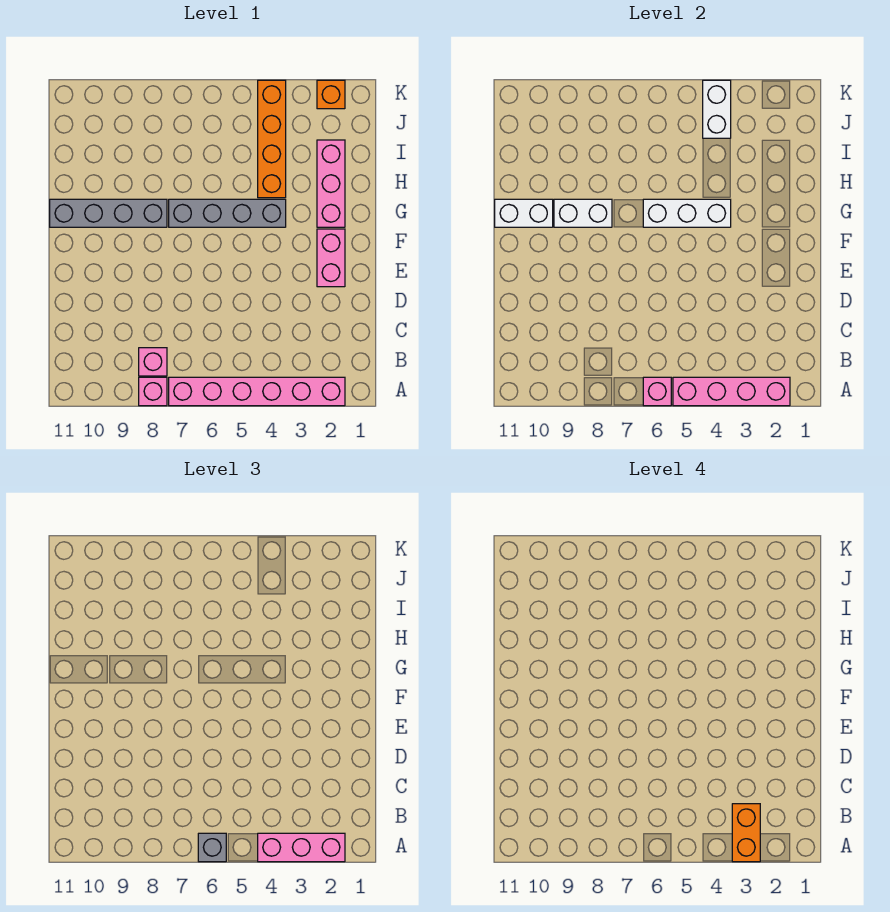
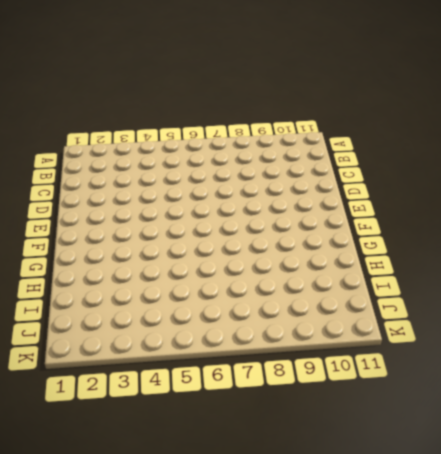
none -> pink 1x6 brick [169,377,345,406]
none -> pink 1x1 brick [139,377,167,406]
none -> pink 1x1 brick [139,348,167,376]

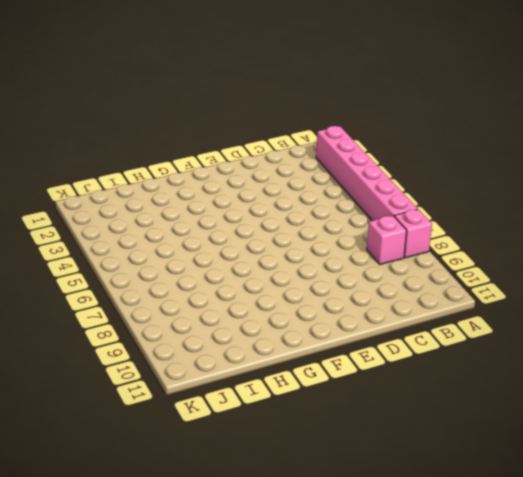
none -> pink 1x2 brick [317,229,345,287]
none -> pink 1x3 brick [317,140,345,227]
none -> grey 1x4 brick [169,199,286,227]

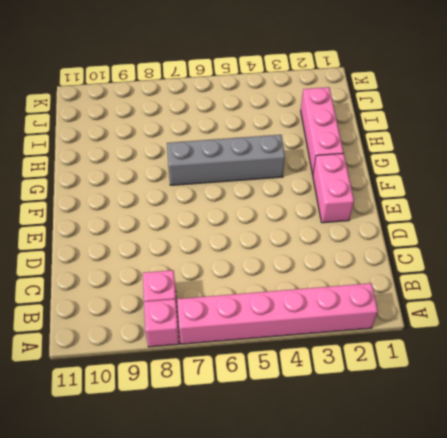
none -> grey 1x4 brick [50,199,167,227]
none -> orange 1x4 brick [258,80,286,198]
none -> orange 1x1 brick [317,80,345,109]

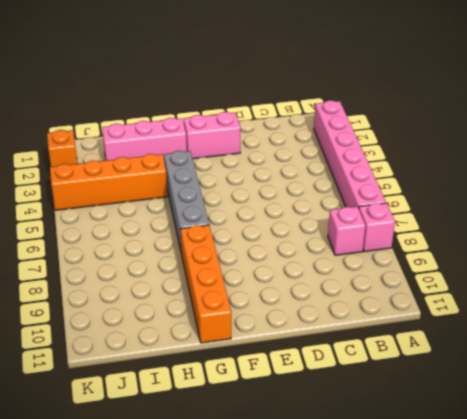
orange 1x4 brick [180,225,231,343] -> grey 1x4 brick [50,199,167,227]
none -> pink 1x4 brick [673,377,790,406]
none -> pink 1x1 brick [643,377,671,406]
none -> white 1x3 brick [643,199,731,227]

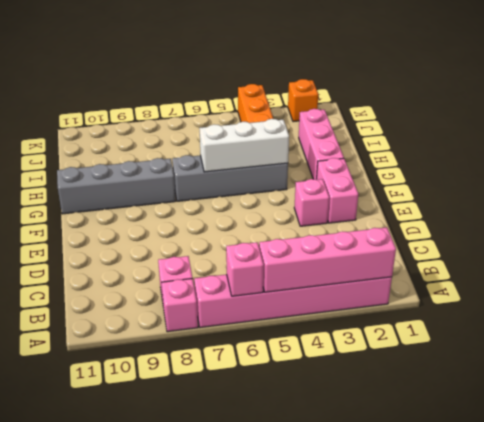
pink 1x1 brick [294,179,329,226] -> none
none -> white 1x2 brick [554,199,612,227]
none -> white 1x2 brick [495,199,553,227]
none -> white 1x2 brick [703,80,731,138]

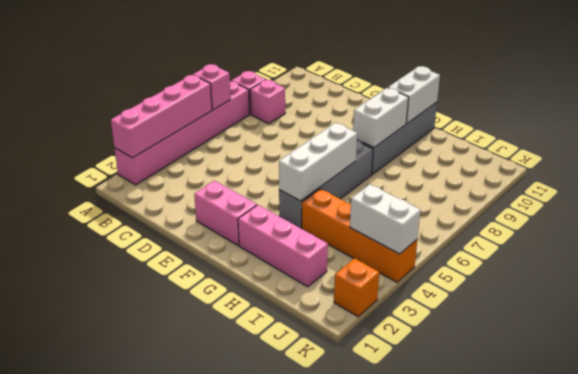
none -> pink 1x3 brick [258,833,345,862]
none -> grey 1x1 brick [198,833,226,862]
none -> orange 1x2 brick [732,804,760,862]

